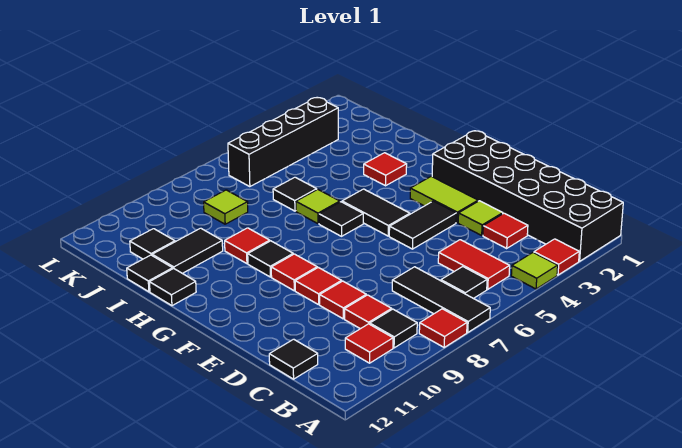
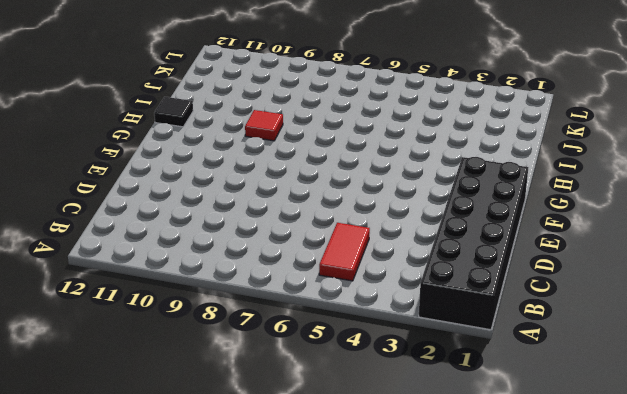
none -> red 1x1 tile [534,239,579,275]
none -> lime 1x1 tile [511,253,558,289]
none -> black 1x3 tile [392,267,490,333]
none -> red 1x1 tile [419,309,467,347]

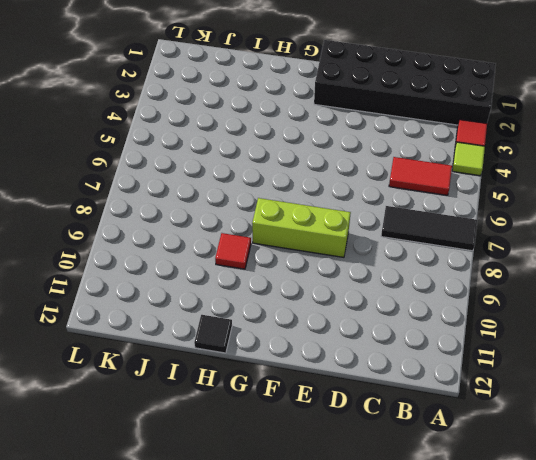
lime 1x3 brick [252,198,351,257] -> none
none -> red 1x1 tile [419,309,467,347]
none -> black 1x1 tile [441,267,487,298]
none -> black 1x1 tile [370,309,417,348]
none -> red 1x1 tile [345,324,393,363]

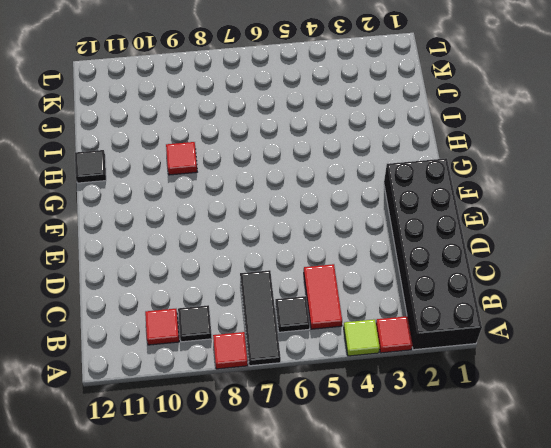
none -> red 1x1 tile [483,213,528,248]
none -> red 1x1 tile [345,295,392,329]
none -> black 1x1 tile [269,339,318,379]
none -> lime 1x1 tile [458,201,503,235]

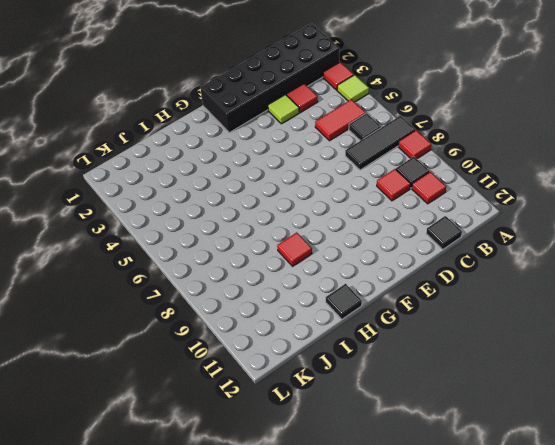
none -> red 1x1 tile [320,281,366,319]
none -> lime 1x2 tile [410,176,478,223]
none -> black 1x2 tile [389,201,456,249]
none -> red 1x1 tile [295,267,342,305]

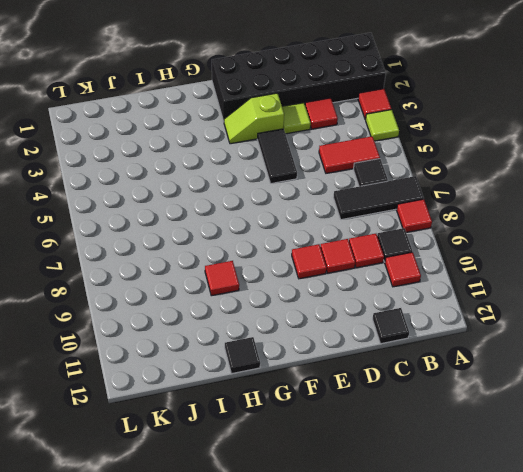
lime 1x2 slope [224,93,284,144] -> lime 1x2 tile [410,176,478,223]
none -> black 1x2 tile [342,189,410,236]
none -> red 1x1 tile [271,254,317,291]
none -> black 1x1 tile [319,202,363,236]
none -> black 1x1 tile [248,241,293,277]

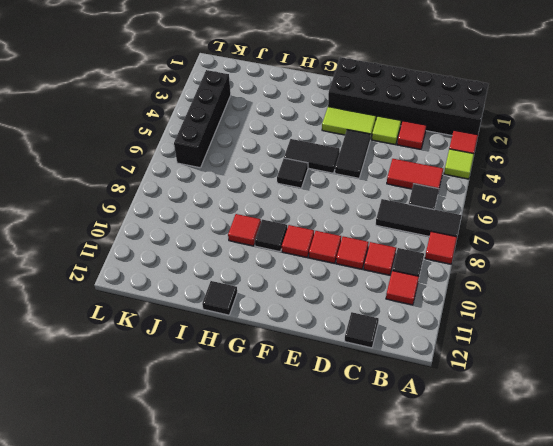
none -> red 1x1 tile [364,153,407,186]
none -> lime 1x1 tile [296,189,340,224]
none -> black 1x1 tile [273,177,317,211]
none -> black 1x2 tile [152,228,223,273]

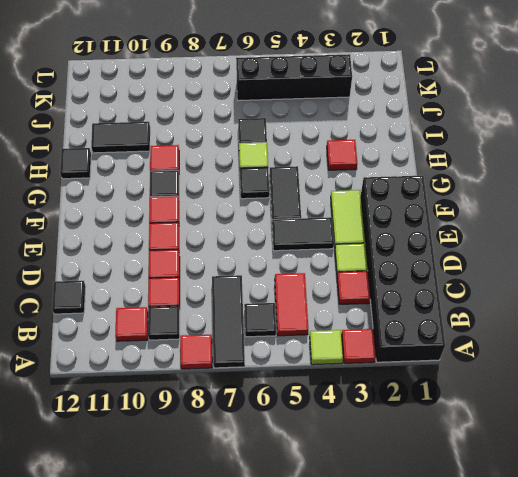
none -> black 1x1 tile [127,255,173,292]
none -> lime 1x1 tile [204,190,248,224]
none -> black 1x1 tile [130,229,175,259]

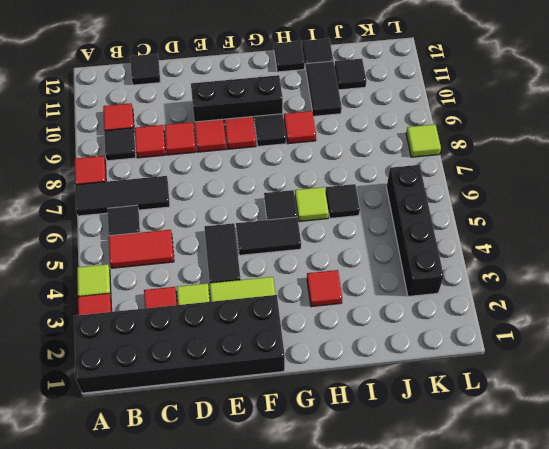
black 1x3 brick [191,75,283,125] -> none
lime 1x1 tile [406,124,441,157] -> lime 1x1 tile moved to [204,190,248,224]

